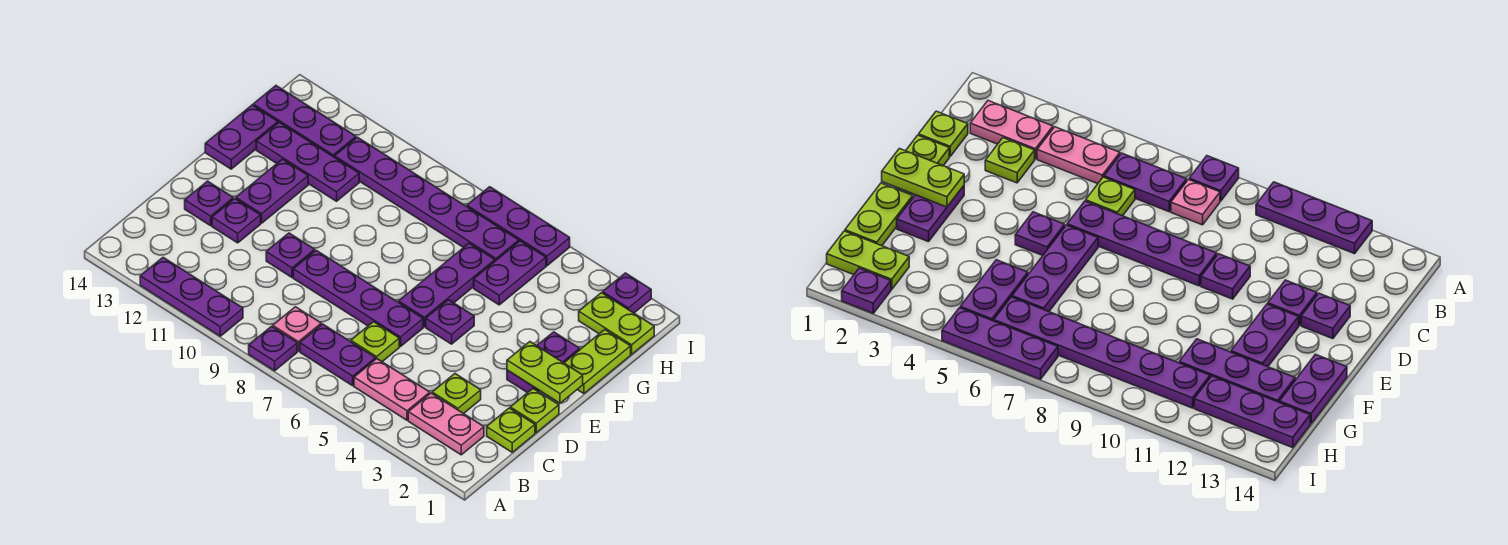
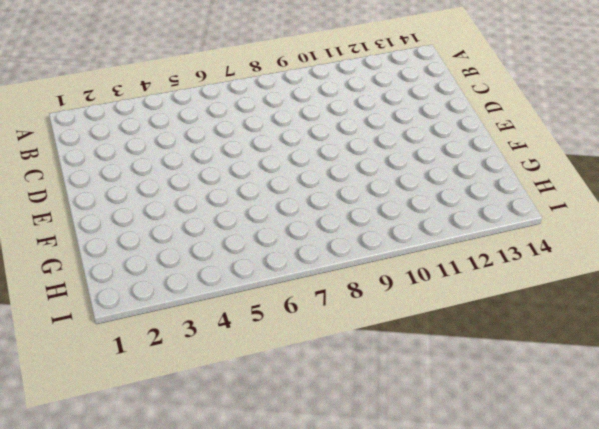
none -> purple 1x1 plate [249,326,297,371]
none -> purple 1x3 plate [140,258,243,336]
none -> pink 1x2 plate [408,393,484,455]

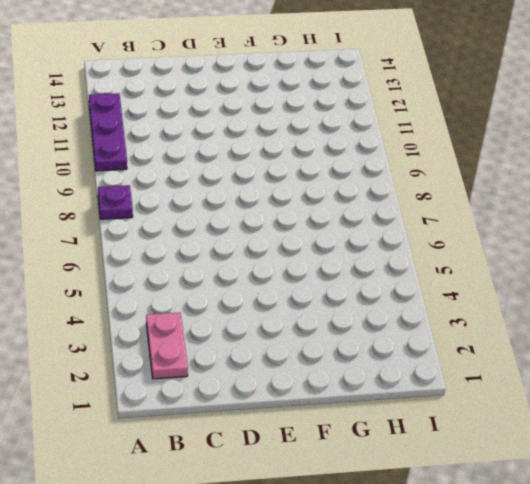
none -> pink 1x2 plate [354,359,430,420]
none -> purple 1x2 plate [300,324,376,386]
none -> pink 1x1 plate [273,307,321,351]

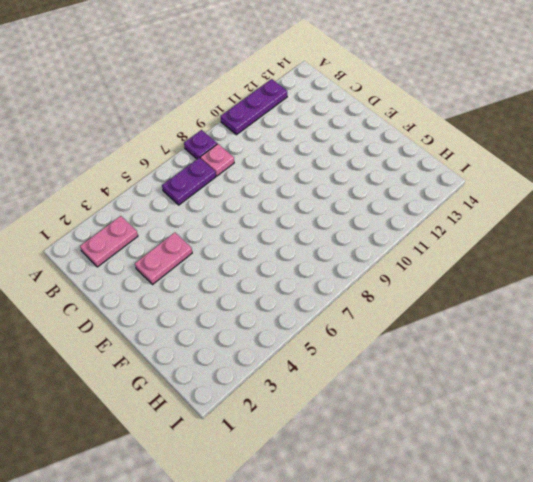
pink 1x2 plate [135,233,192,285] -> pink 1x2 plate moved to [354,359,430,420]
none -> lime 1x1 plate [487,408,535,452]
none -> lime 1x1 plate [432,374,481,414]
none -> lime 1x1 plate [351,322,399,362]

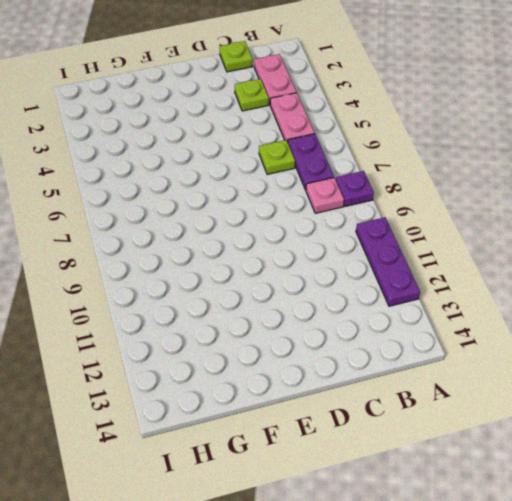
none -> lime 1x1 plate [510,389,559,433]
none -> purple 1x4 plate [293,250,423,347]
none -> purple 1x1 plate [266,233,315,277]

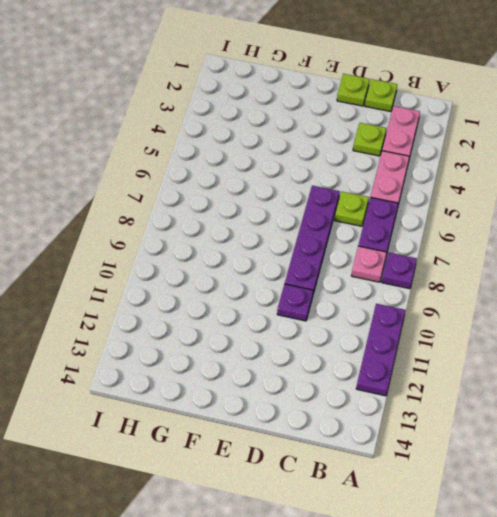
none -> purple 1x1 plate [212,199,261,243]
none -> purple 1x1 plate [185,181,233,226]
none -> purple 1x2 plate [507,332,580,393]

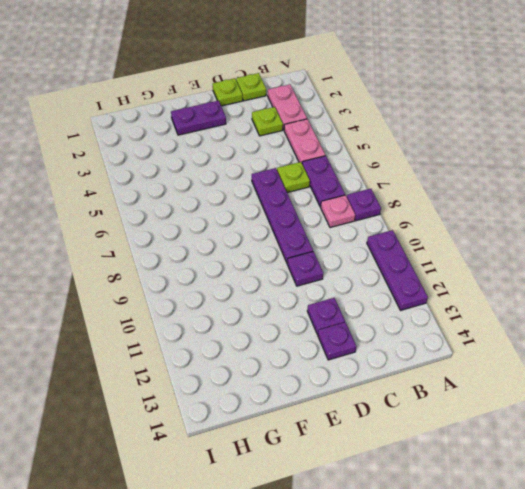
none -> purple 1x1 plate [426,300,474,344]
none -> purple 1x3 plate [399,243,495,327]
none -> purple 1x2 plate [236,159,308,223]

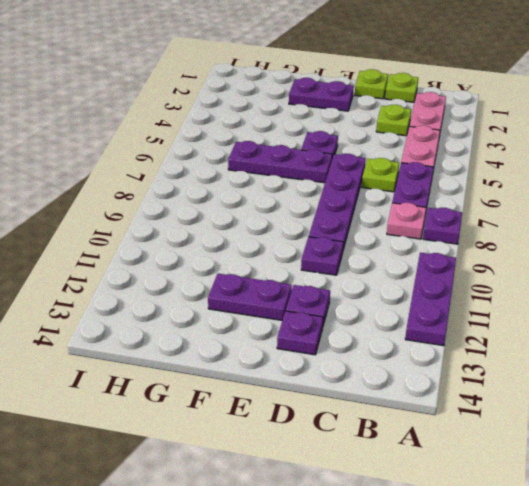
none -> lime 1x2 plate [565,330,631,394]
none -> purple 1x2 plate [205,105,278,169]
none -> purple 1x2 plate [474,241,546,305]

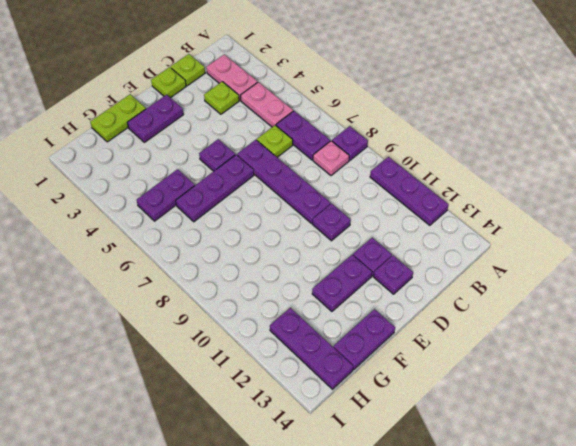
none -> purple 1x3 plate [256,122,359,201]
none -> lime 1x2 plate [579,293,654,354]
none -> purple 1x6 plate [335,137,519,261]

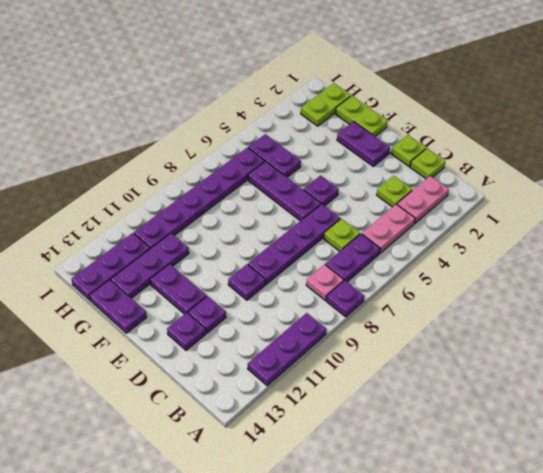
none -> purple 1x1 plate [603,273,651,313]
none -> purple 1x3 plate [467,187,570,266]
none -> lime 1x2 plate [507,342,583,403]

